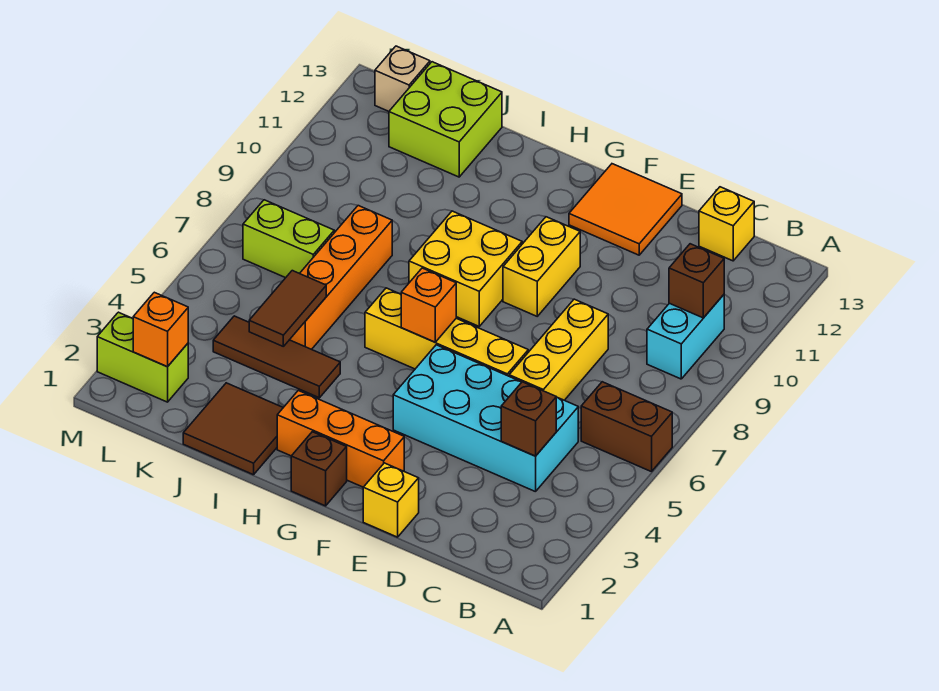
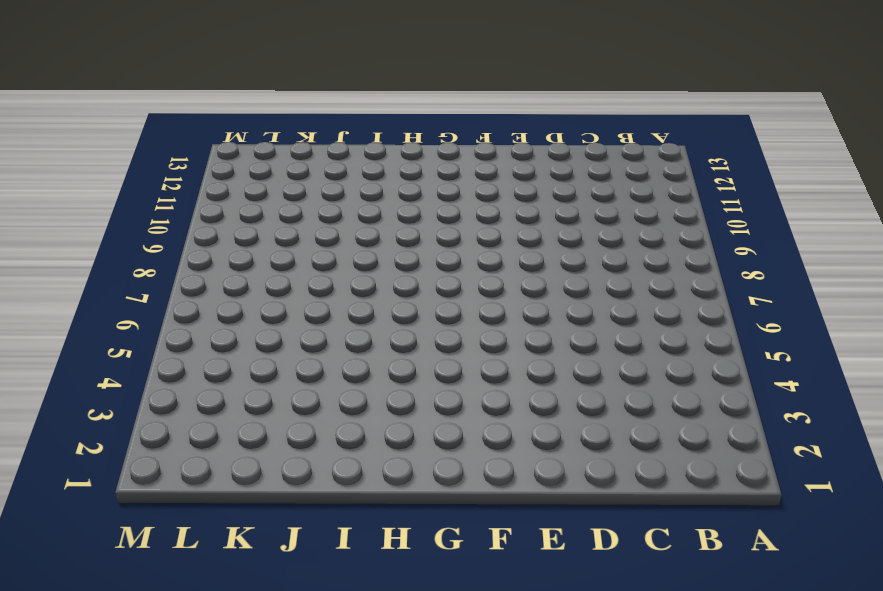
none -> brown 1x2 brick [581,382,672,472]
none -> cyan 1x2 brick [647,295,724,379]
none -> cyan 2x4 brick [393,345,578,492]

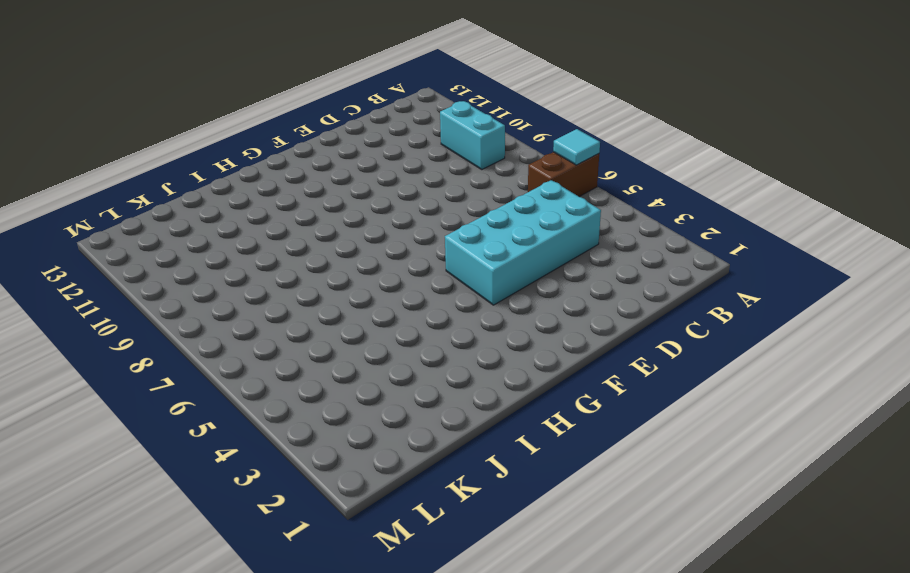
cyan 1x1 tile [553,129,600,165] -> none
none -> yellow 1x1 brick [699,187,754,261]
none -> yellow 1x3 brick [509,299,608,400]
none -> yellow 1x1 brick [363,463,419,537]

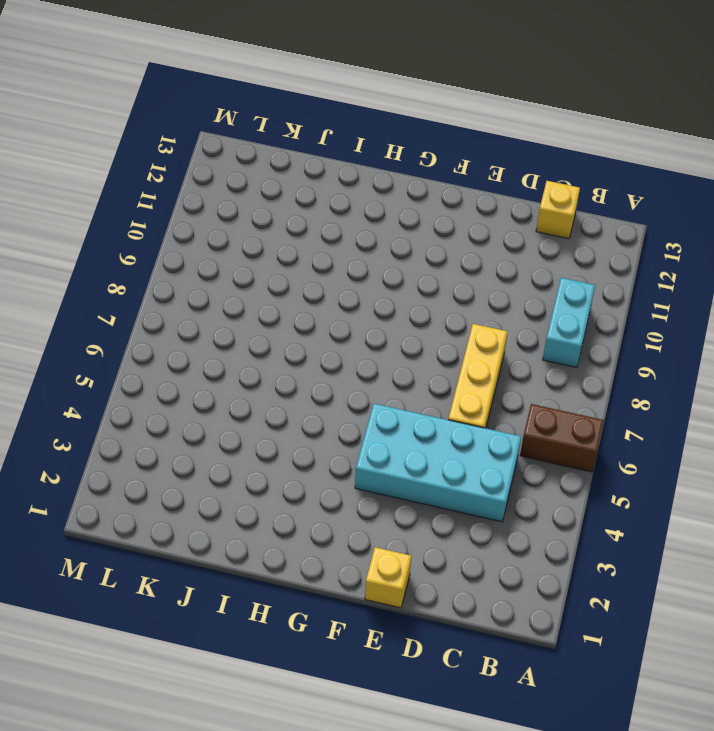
none -> yellow 1x4 brick [365,288,528,376]
none -> orange 2x2 tile [569,164,682,255]
none -> orange 1x3 brick [277,391,404,487]

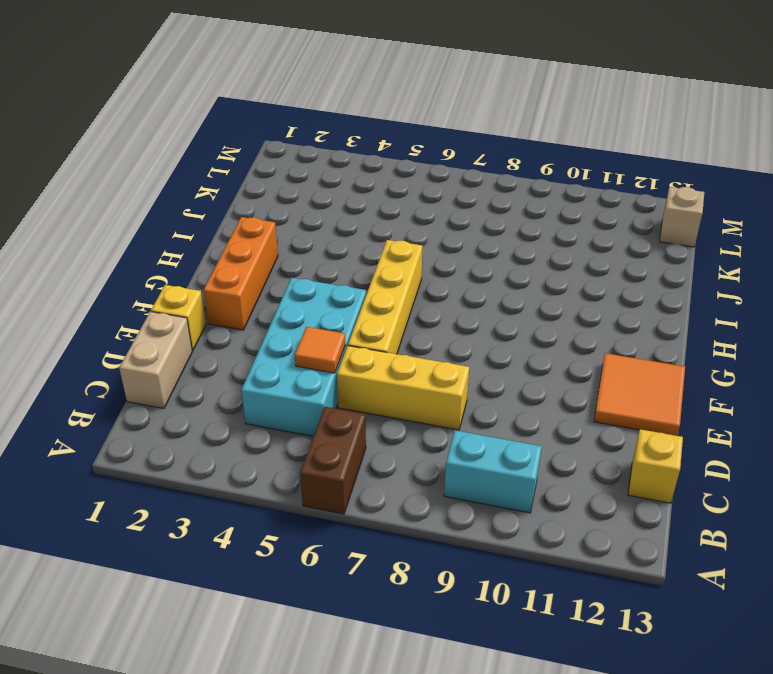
tan 1x2 brick [119,312,192,408] -> none
orange 1x1 tile [295,327,345,373] -> none
none -> yellow 1x2 brick [503,217,580,316]
none -> brown 1x1 brick [291,432,347,506]
none -> yellow 2x2 brick [409,211,522,326]

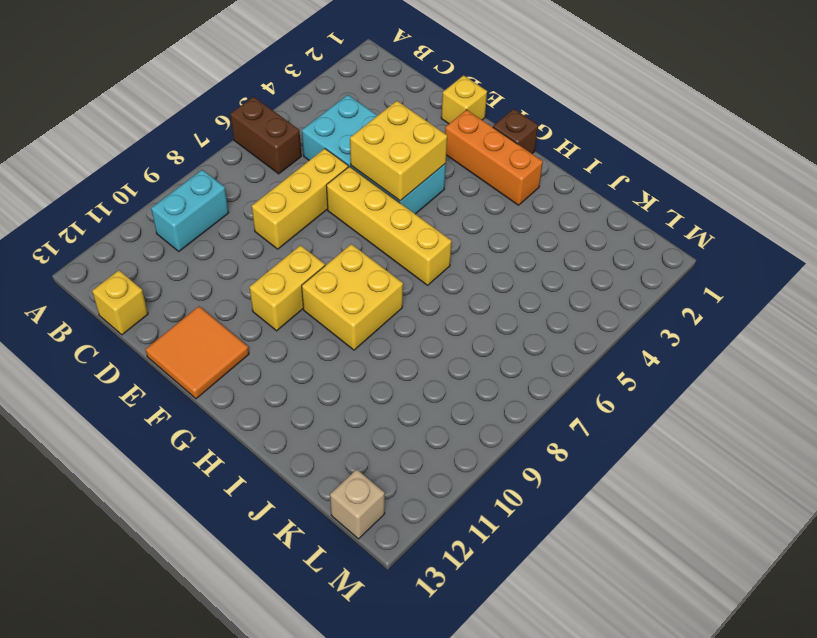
yellow 2x2 brick [350,101,447,201] -> none
none -> brown 2x2 tile [183,383,283,475]
none -> brown 1x3 tile [213,316,340,398]
none -> orange 1x4 brick [290,206,392,350]

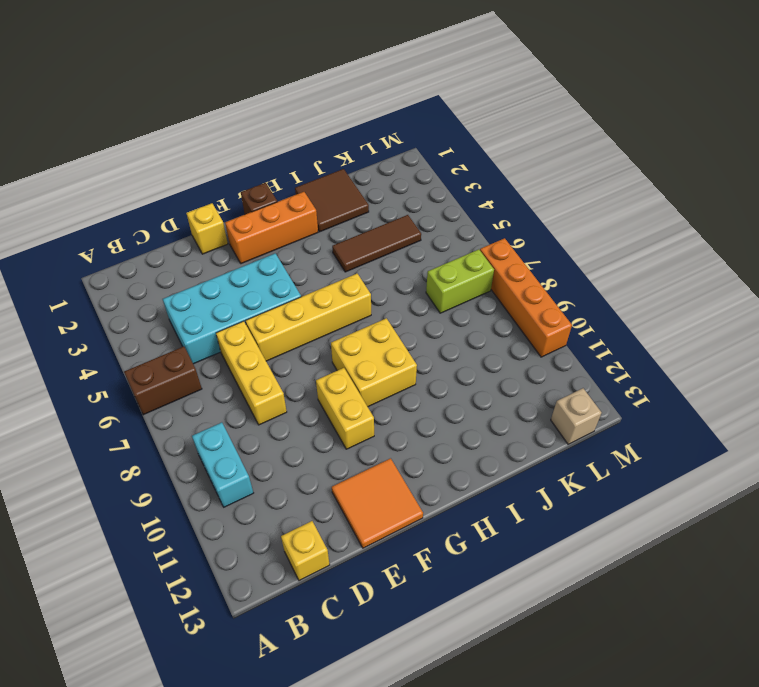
orange 1x4 brick [480,238,572,357] -> orange 1x4 brick moved to [290,206,392,350]
none -> lime 2x2 brick [389,62,502,177]
none -> lime 1x2 brick [97,312,188,402]
none -> brown 1x1 brick [669,244,724,318]

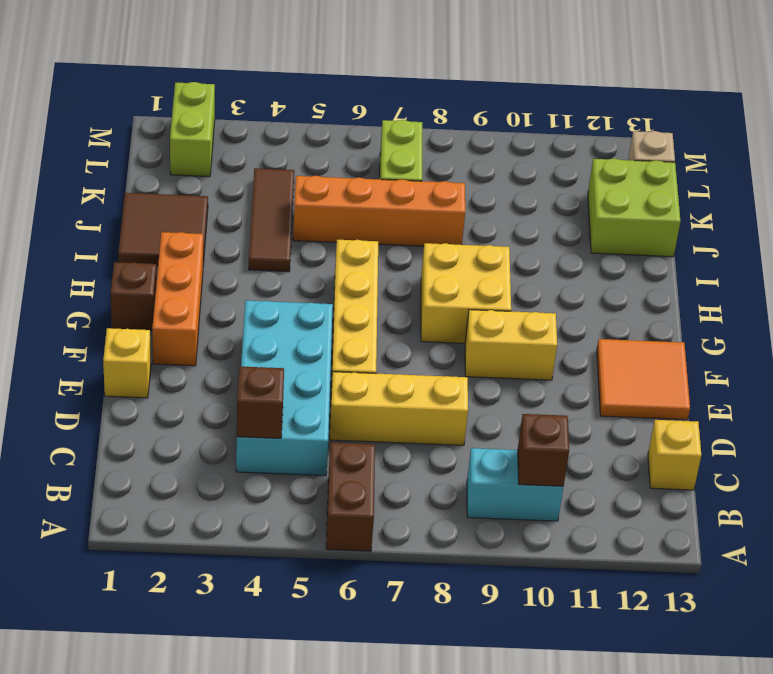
none -> orange 1x1 brick [401,268,456,342]
none -> brown 1x2 tile [249,271,326,346]
none -> orange 1x1 brick [133,292,188,367]

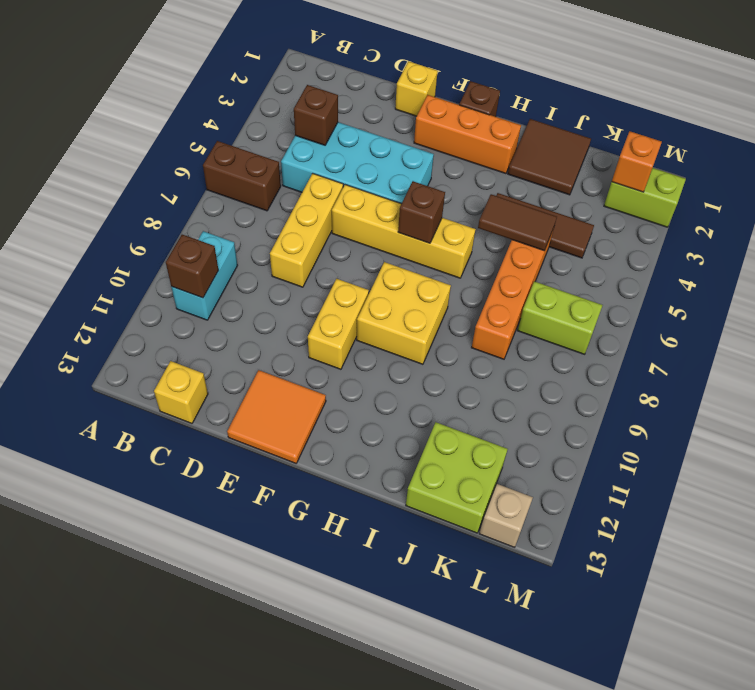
brown 1x1 brick [398,181,445,243] -> orange 1x1 brick [401,268,456,342]
brown 1x2 tile [478,194,557,250] -> brown 1x2 tile turned to [249,271,326,346]

